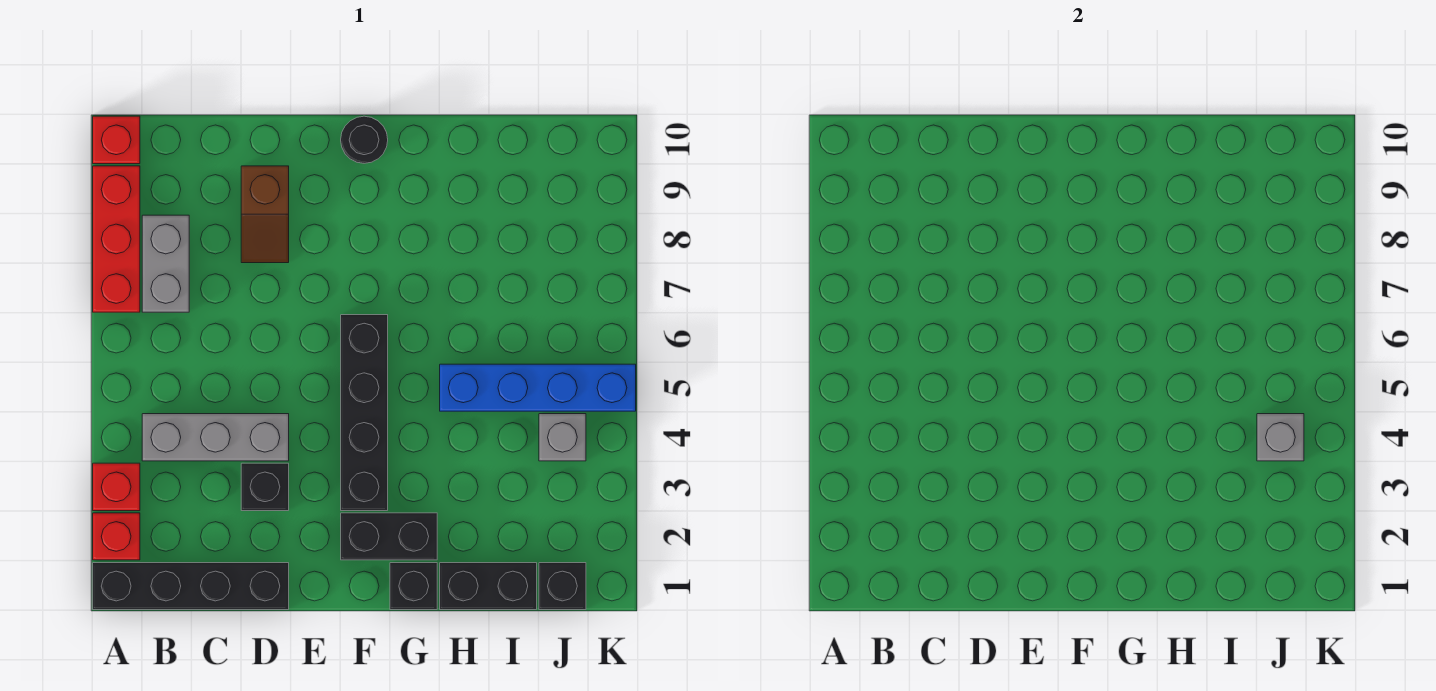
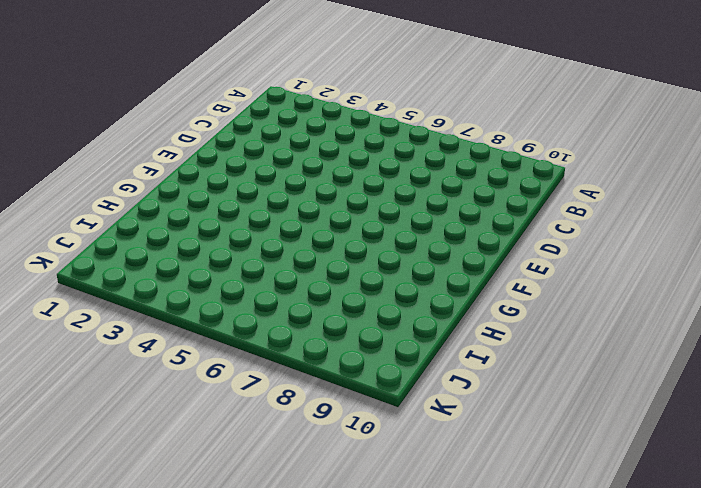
none -> black 1x4 brick [93,563,289,610]
none -> red 1x1 brick [93,513,140,560]
none -> red 1x1 brick [93,463,140,511]

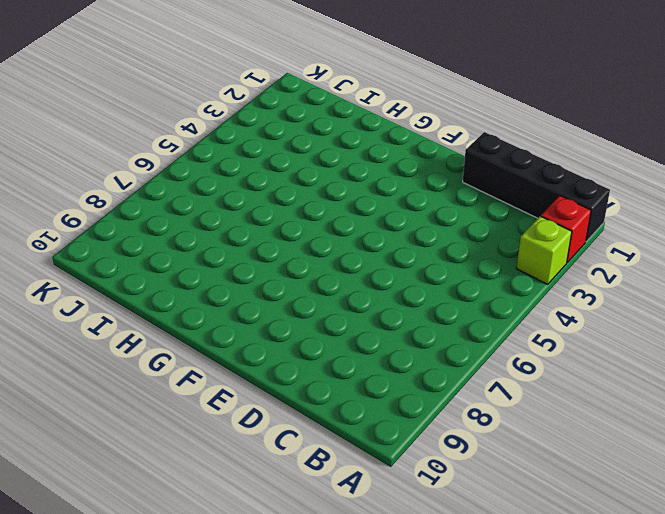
lime 1x1 brick [516,216,572,284] -> red 1x1 brick [93,463,140,511]
none -> red 1x3 brick [93,166,140,312]
none -> red 1x1 brick [93,116,140,164]
none -> grey 1x3 brick [142,414,289,461]

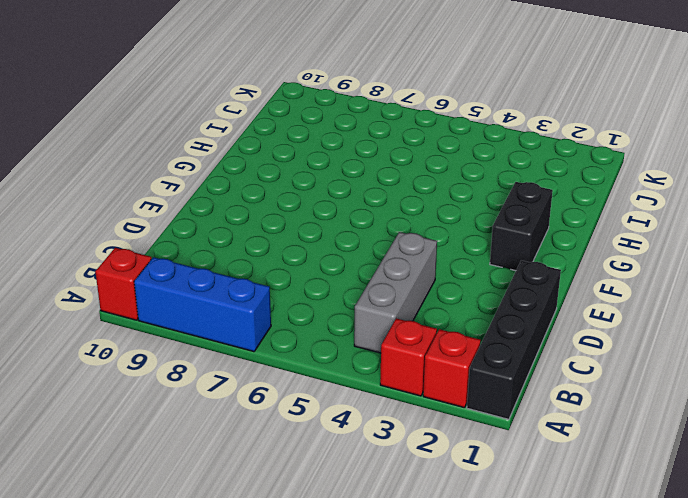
blue 1x3 brick [134,257,271,352] -> red 1x3 brick [93,166,140,312]
none -> grey 1x2 brick [142,215,189,312]
none -> black 1x1 brick [241,463,289,511]
none -> brown 1x2 slope [241,166,289,263]

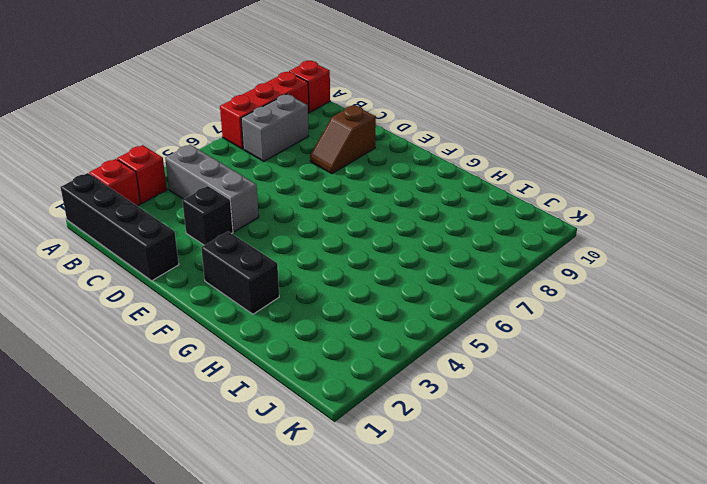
none -> black 1x4 brick [341,315,388,511]
none -> black 1x1 round brick [341,116,388,163]
none -> black 1x1 brick [390,563,437,610]

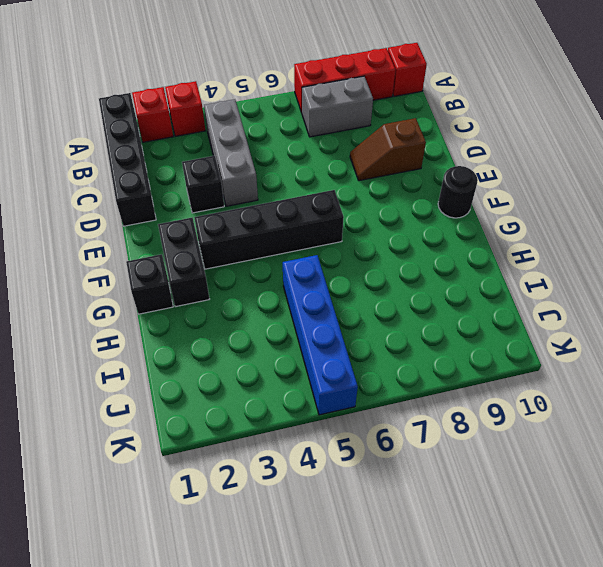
none -> black 1x2 brick [440,563,537,610]
none -> black 1x1 brick [539,563,586,610]
none -> grey 1x1 brick [539,414,586,461]

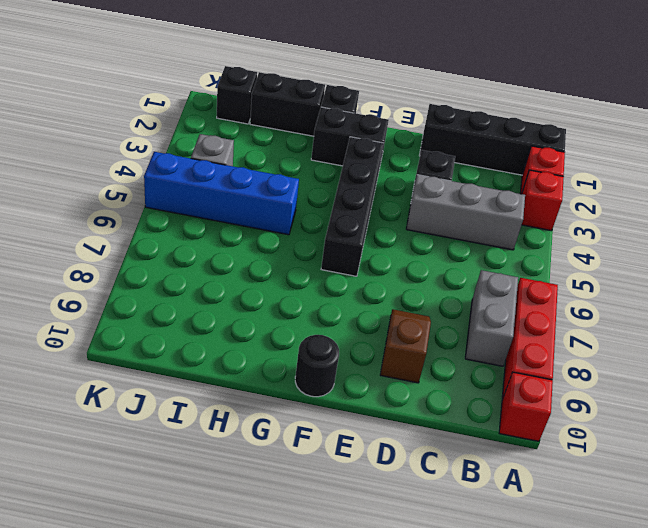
none -> grey 1x1 brick [1257,414,1304,461]

